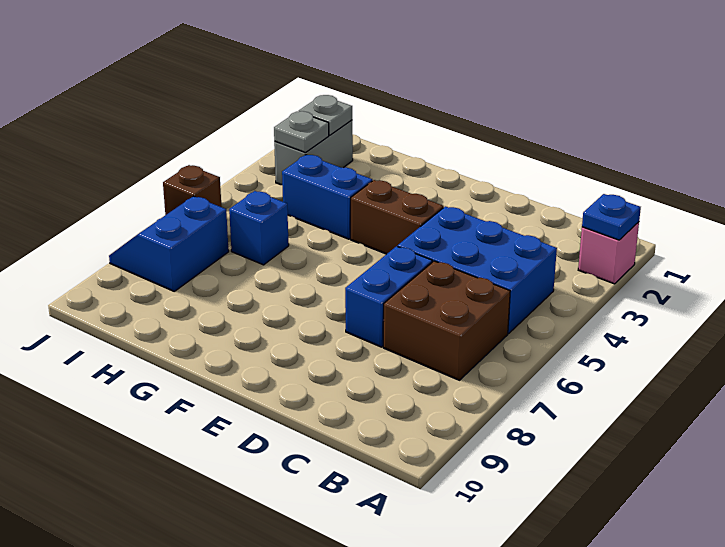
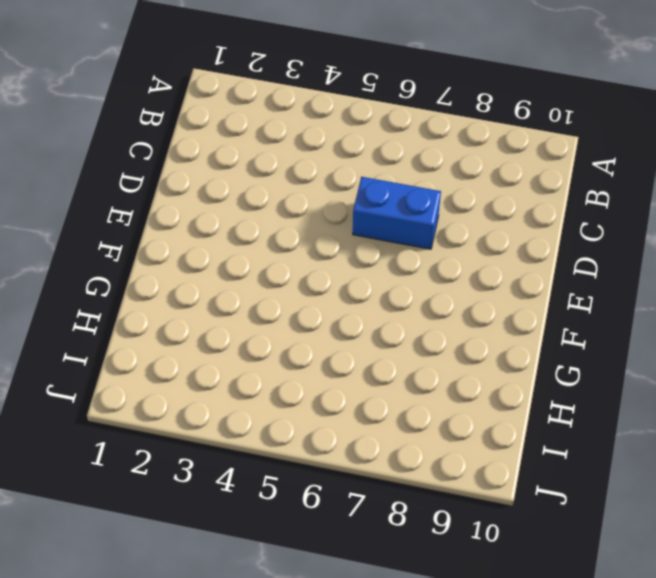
none -> pink 1x1 brick [578,222,639,284]
none -> blue 2x3 brick [398,206,557,334]
none -> brown 2x2 brick [383,261,510,380]

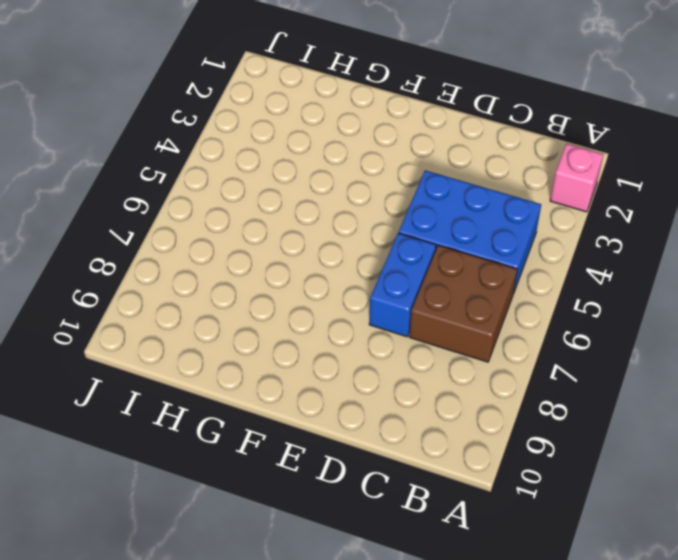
none -> brown 1x2 brick [351,180,444,254]
none -> blue 1x2 brick [282,155,372,239]
none -> blue 1x1 brick [229,191,289,265]

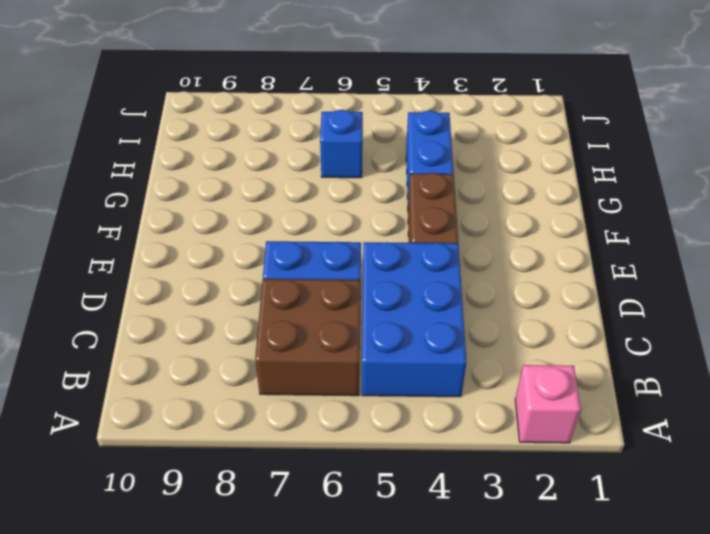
none -> grey 1x2 brick [274,120,353,185]
none -> blue 2x2 slope [109,196,229,291]
none -> brown 1x1 brick [163,165,222,215]

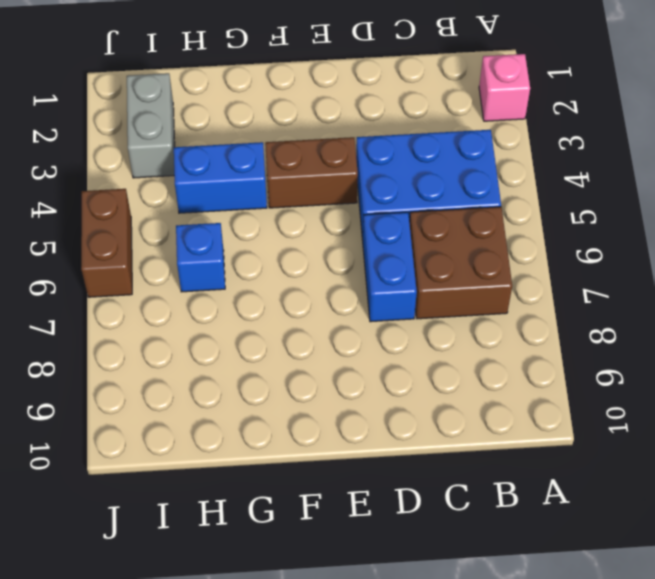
brown 1x2 brick [81,189,132,297] -> brown 1x1 brick [163,165,222,215]
none -> blue 2x2 slope [109,196,229,291]
none -> blue 1x1 plate [582,194,641,240]
none -> grey 1x1 plate [299,95,352,135]

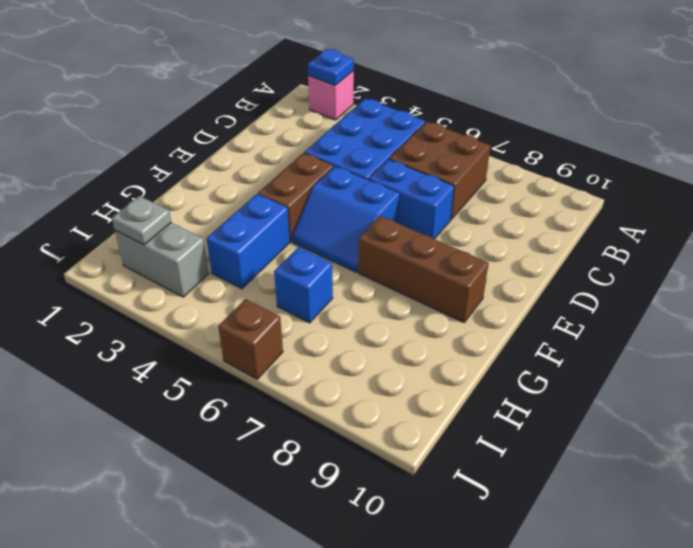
blue 2x2 slope [292,166,400,272] -> blue 2x2 slope moved to [109,196,229,291]
brown 1x3 brick [358,216,489,322] -> none
none -> grey 1x1 plate [274,111,329,153]

